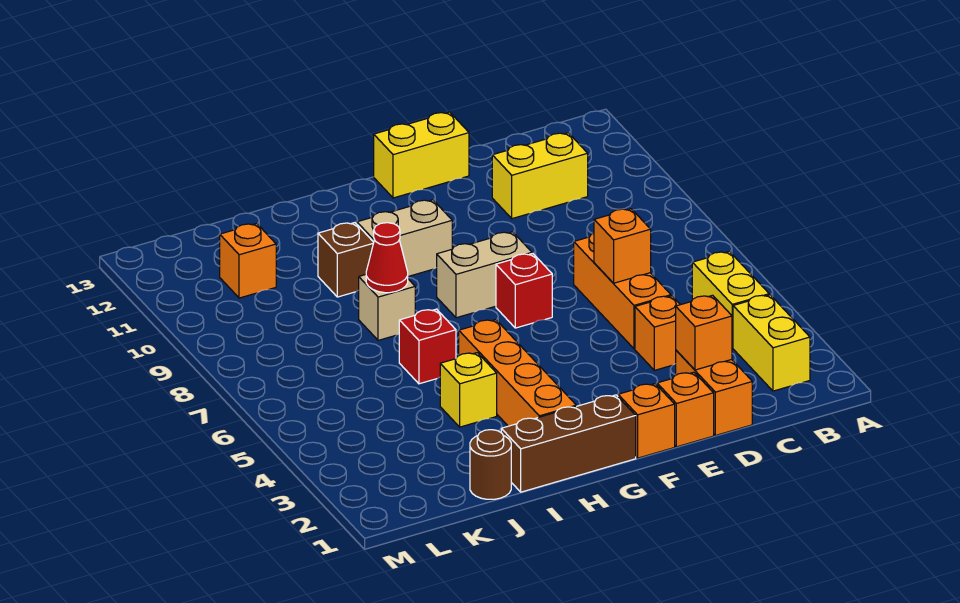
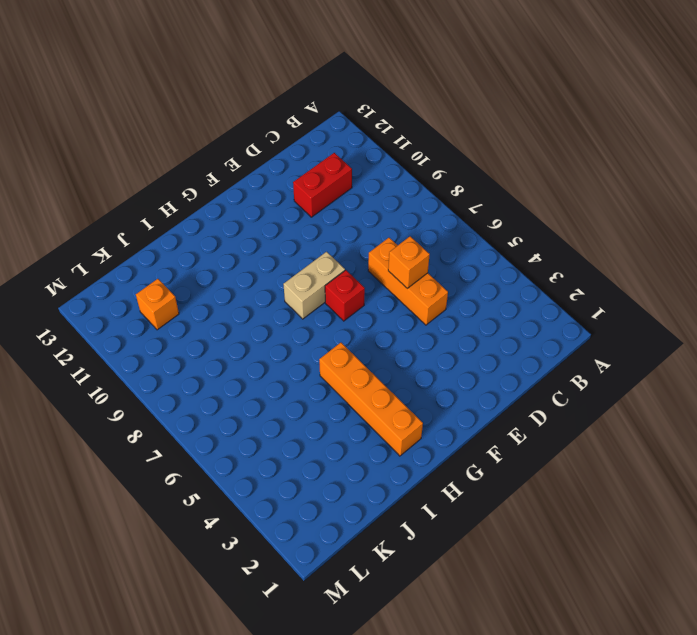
red 1x2 brick [293,153,352,217] -> yellow 1x2 brick [492,133,588,219]
none -> yellow 1x2 brick [733,295,810,391]
none -> yellow 1x2 brick [692,251,769,348]
none -> orange 1x2 brick [676,350,752,435]

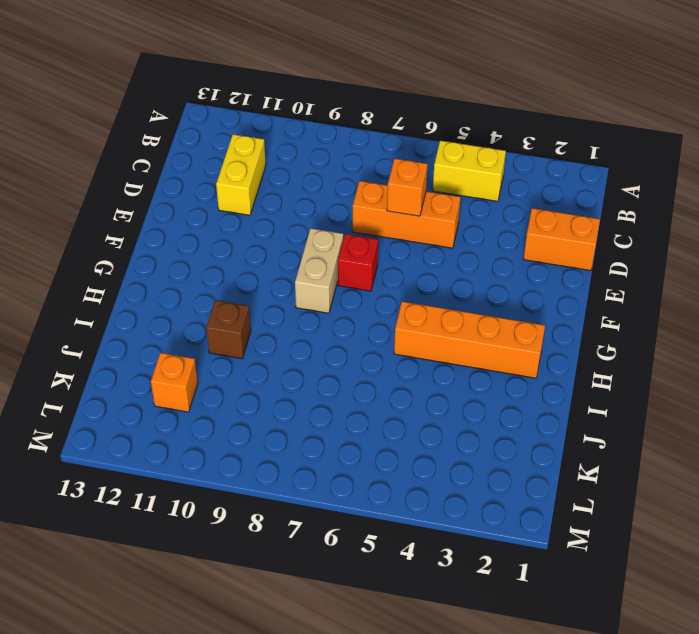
none -> yellow 1x2 brick [733,295,810,391]
none -> orange 1x1 brick [635,296,680,370]
none -> orange 1x1 brick [657,372,714,447]

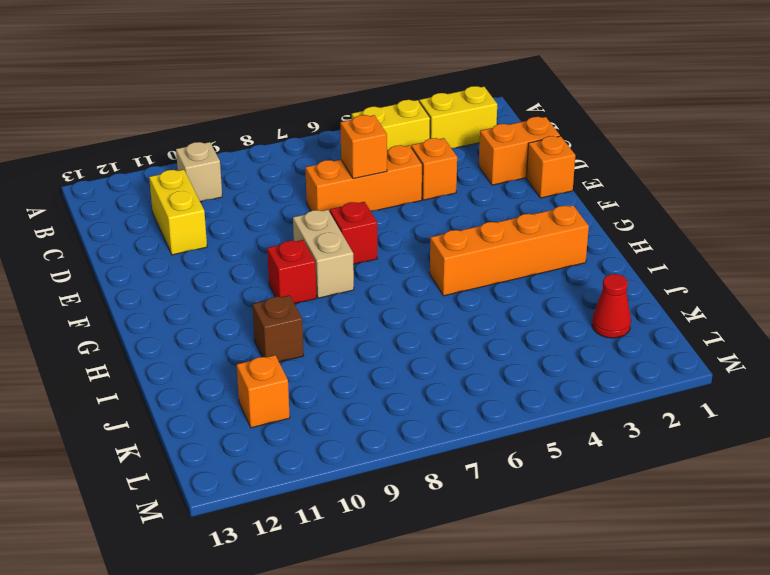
tan 1x1 brick [176,142,222,202] -> tan 1x1 brick moved to [359,275,415,340]
red 1x1 brick [267,240,316,304] -> red 1x1 brick moved to [399,309,456,384]
red 1x1 cone [592,274,631,338] -> red 1x1 cone moved to [366,223,408,293]
none -> yellow 1x2 brick [374,112,469,198]
none -> orange 1x1 brick [618,384,675,458]
none -> brown 1x3 brick [501,395,636,492]

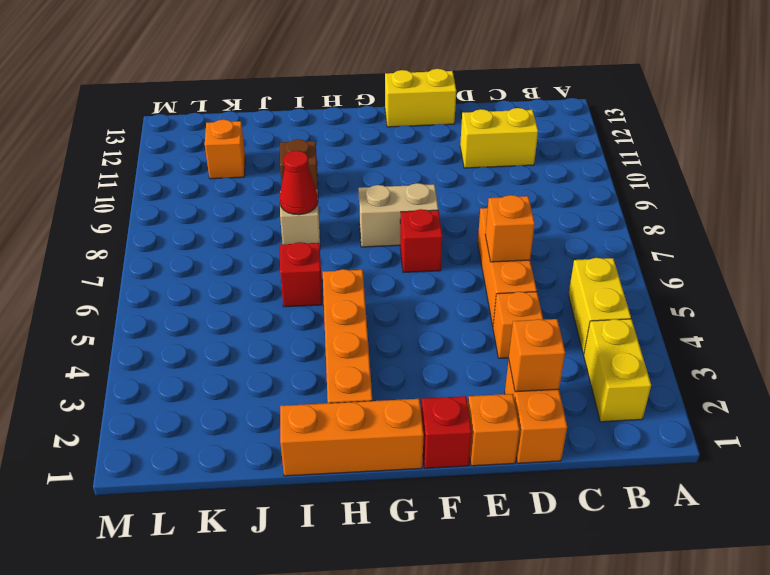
red 1x1 brick [421,396,472,468] -> orange 1x1 brick [618,384,675,458]
orange 1x3 brick [280,399,424,476] -> brown 1x3 brick [501,395,636,492]
none -> tan 1x2 brick [357,200,452,276]
none -> yellow 1x1 brick [440,353,497,427]
none -> brown 1x1 round brick [470,430,511,499]

